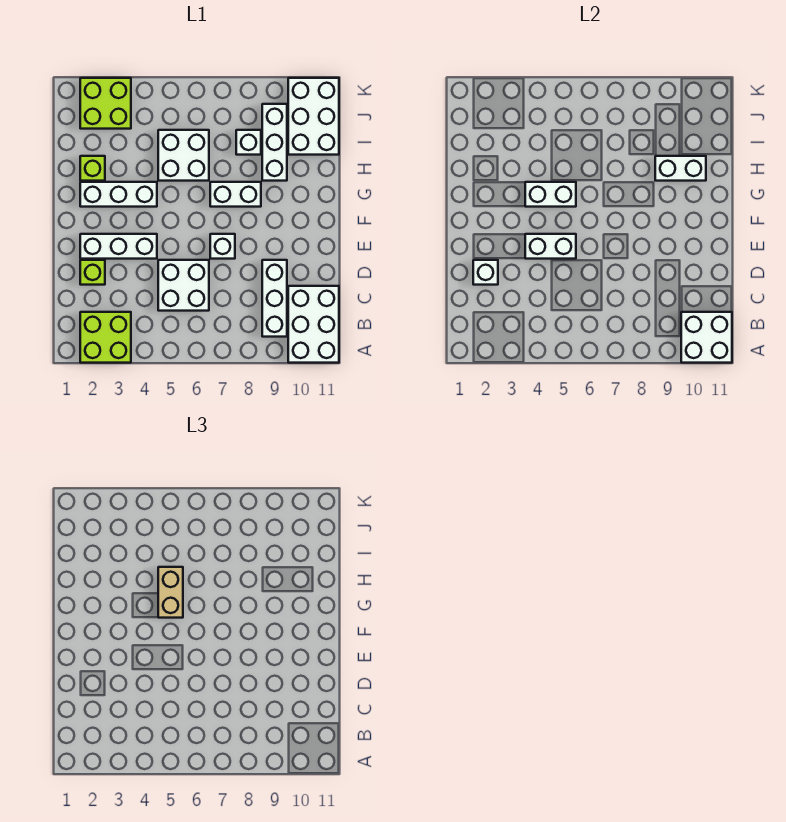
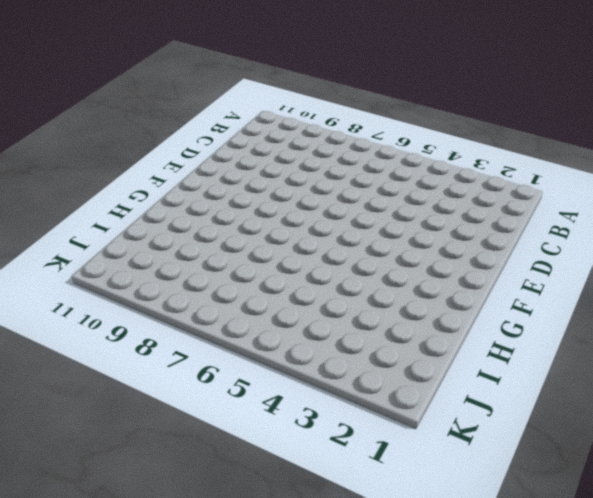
none -> lime 2x2 brick [80,312,131,363]
none -> white 2x3 brick [288,286,339,363]
none -> white 1x3 brick [262,260,287,337]

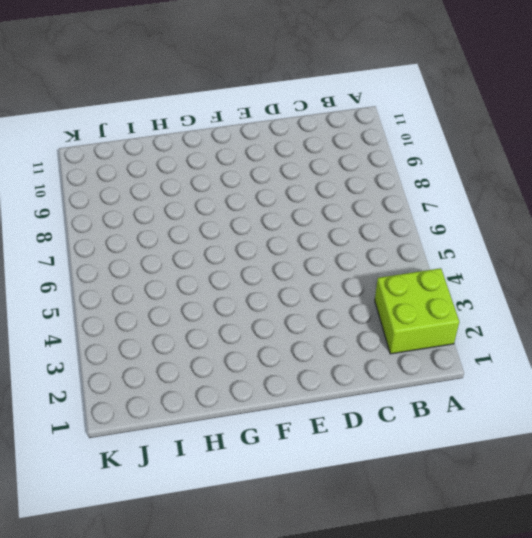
none -> white 2x3 brick [288,286,339,363]
none -> white 1x3 brick [262,260,287,337]
none -> white 2x2 brick [158,260,209,311]

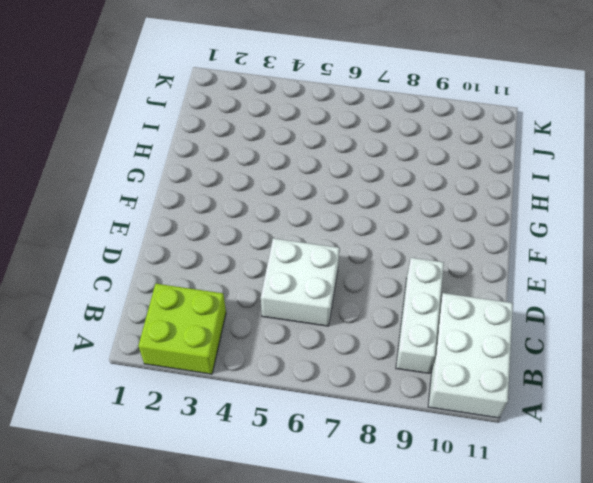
none -> lime 1x1 brick [80,260,105,285]
none -> white 1x3 brick [80,234,157,259]
none -> white 1x1 brick [210,234,235,259]

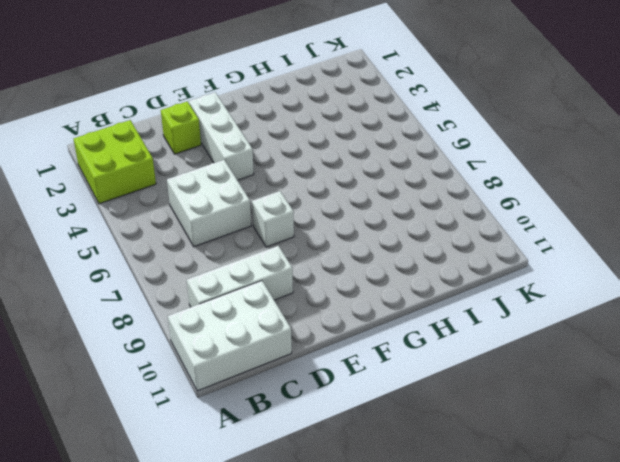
none -> white 1x3 brick [80,182,157,207]
none -> white 1x2 brick [210,182,261,207]
none -> lime 1x1 brick [80,156,105,181]

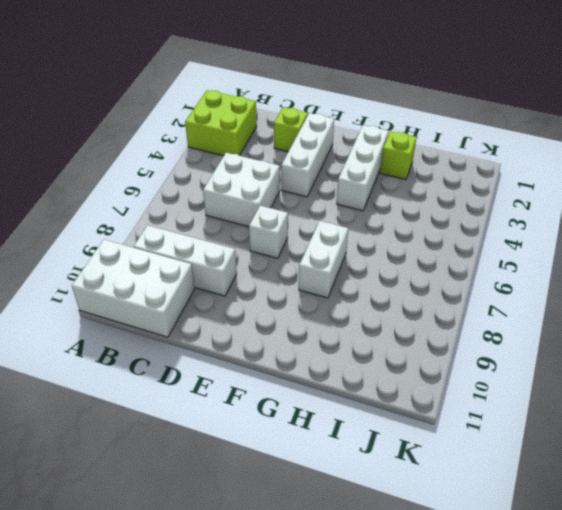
none -> white 2x2 brick [158,130,209,181]
none -> white 1x3 brick [262,104,287,181]
none -> white 1x1 brick [236,130,261,155]

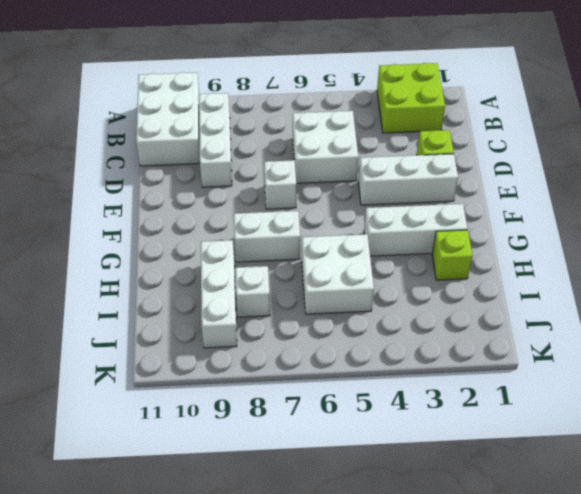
none -> white 2x3 brick [288,78,339,155]
none -> lime 2x2 brick [80,78,131,129]
none -> white 2x2 brick [681,312,732,363]

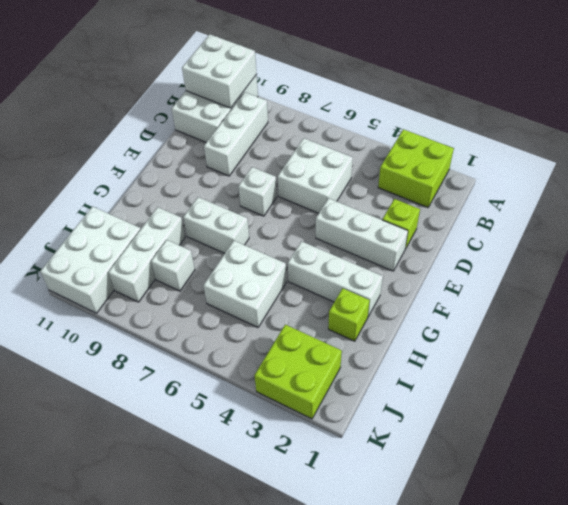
none -> white 1x1 brick [473,260,498,285]
none -> white 1x2 brick [525,234,576,259]
none -> white 1x2 brick [525,182,576,207]

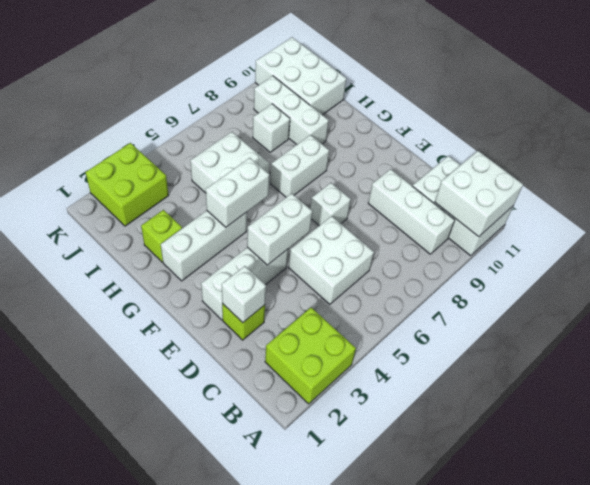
none -> white 1x2 brick [655,156,706,181]
none -> tan 1x2 brick [158,567,183,618]

